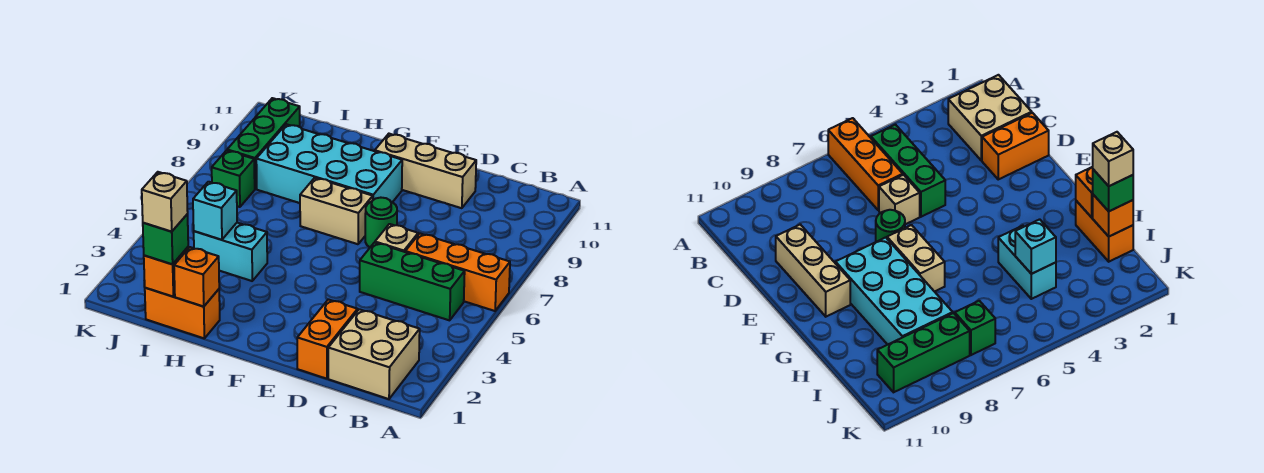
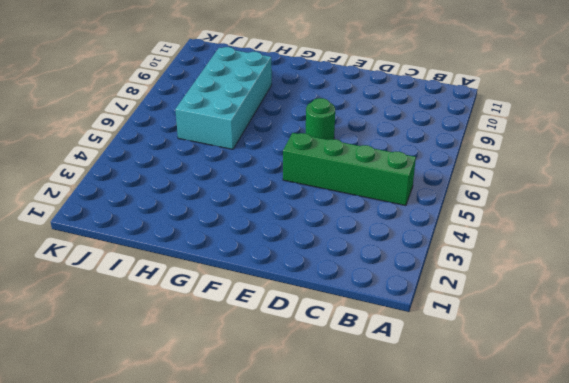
green 1x4 brick [283,133,416,206] -> green 1x3 brick [360,243,465,320]
cyan 2x4 brick [175,47,272,149] -> cyan 2x4 brick turned to [256,124,402,203]
none -> orange 1x3 brick [405,234,510,311]
none -> tan 2x2 brick [328,309,420,399]
none -> orange 1x2 brick [297,299,358,379]

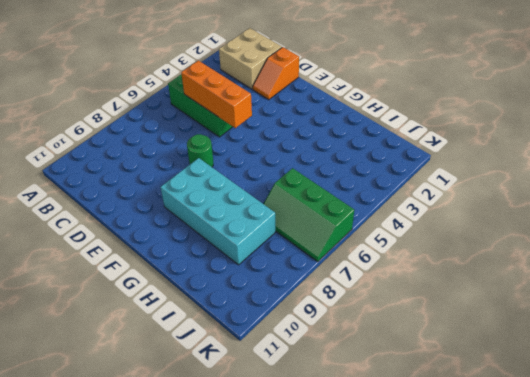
orange 1x3 brick [181,61,252,128] -> orange 1x3 brick moved to [405,234,510,311]
orange 1x2 slope [253,47,299,100] -> orange 1x2 brick [297,299,358,379]
green 2x3 slope [264,168,354,262] -> green 1x1 brick [212,150,255,207]
none -> tan 1x1 brick [375,224,418,252]
none -> tan 1x3 brick [375,134,476,208]
none -> tan 1x2 brick [300,178,373,244]

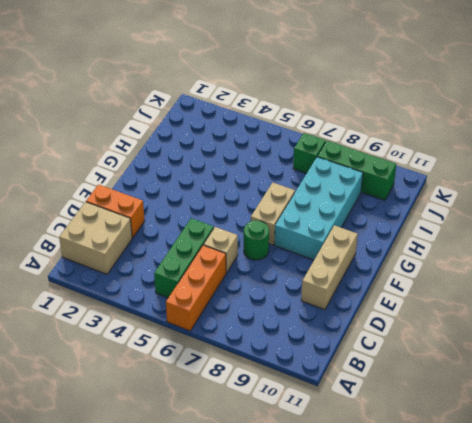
none -> orange 1x2 brick [145,288,220,338]
none -> cyan 1x2 brick [194,223,267,281]
none -> orange 1x1 brick [174,247,219,307]

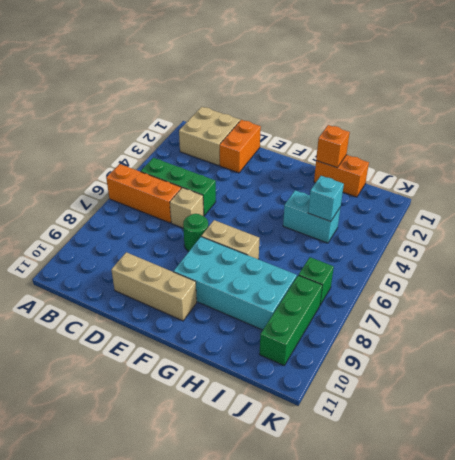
none -> orange 1x1 brick [144,247,188,297]
none -> green 1x1 brick [143,214,188,264]
none -> tan 1x1 brick [142,172,188,232]

